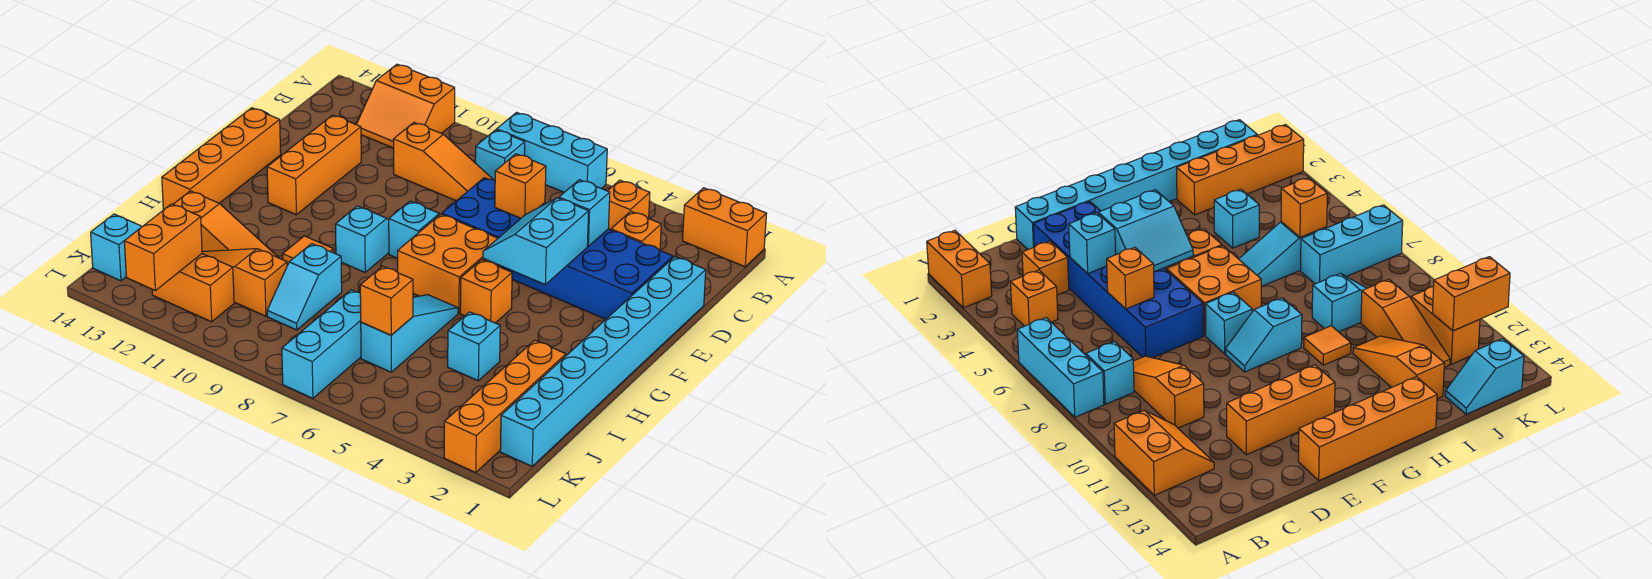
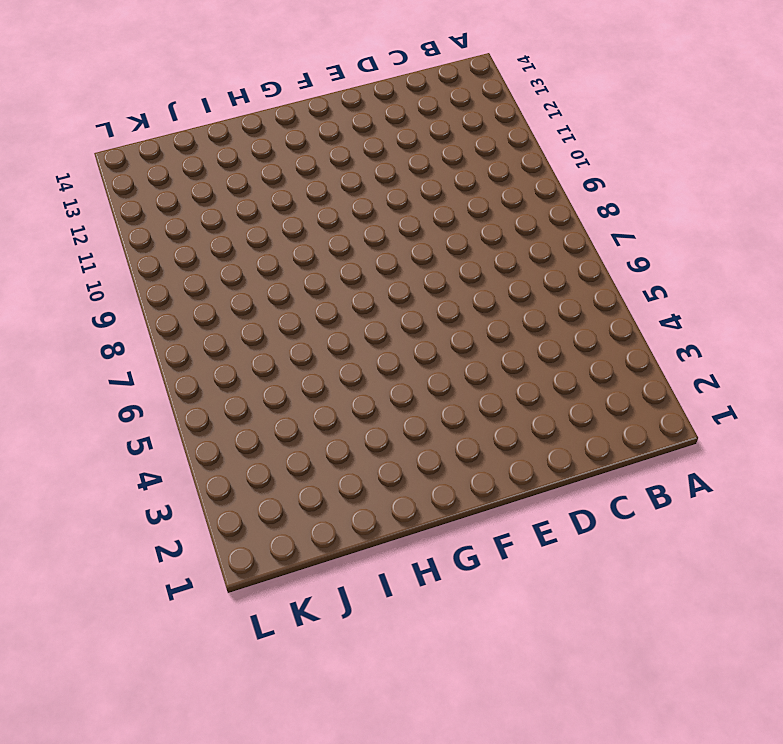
none -> orange 1x2 brick [683,188,767,267]
none -> cyan 1x3 brick [497,112,607,192]
none -> orange 2x2 slope [356,64,455,148]
none -> orange 1x1 brick [608,180,650,230]

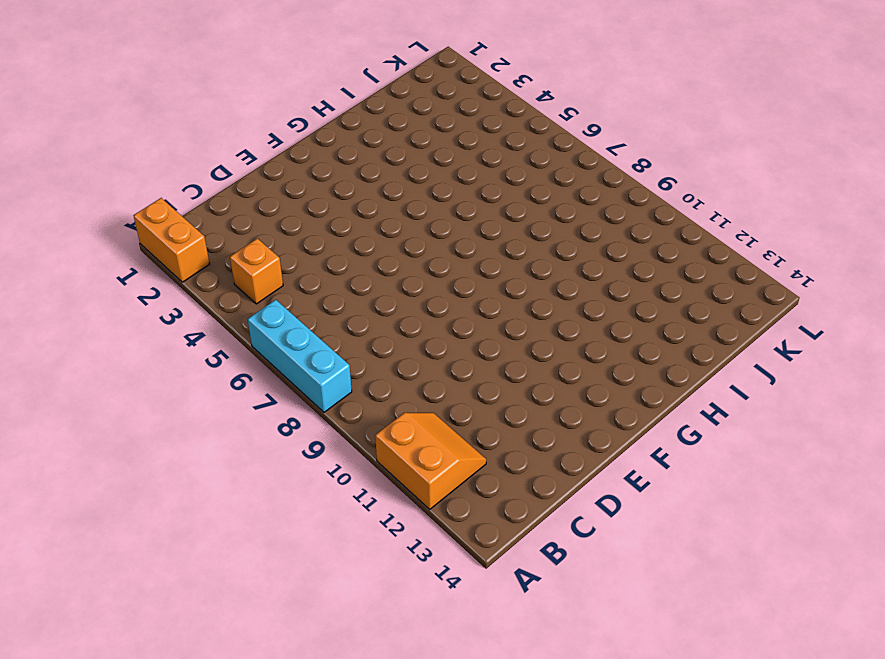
none -> cyan 1x1 brick [475,130,525,180]
none -> orange 1x1 brick [611,212,661,250]
none -> orange 1x3 slope [393,122,494,201]
none -> cyan 1x8 brick [500,257,706,466]

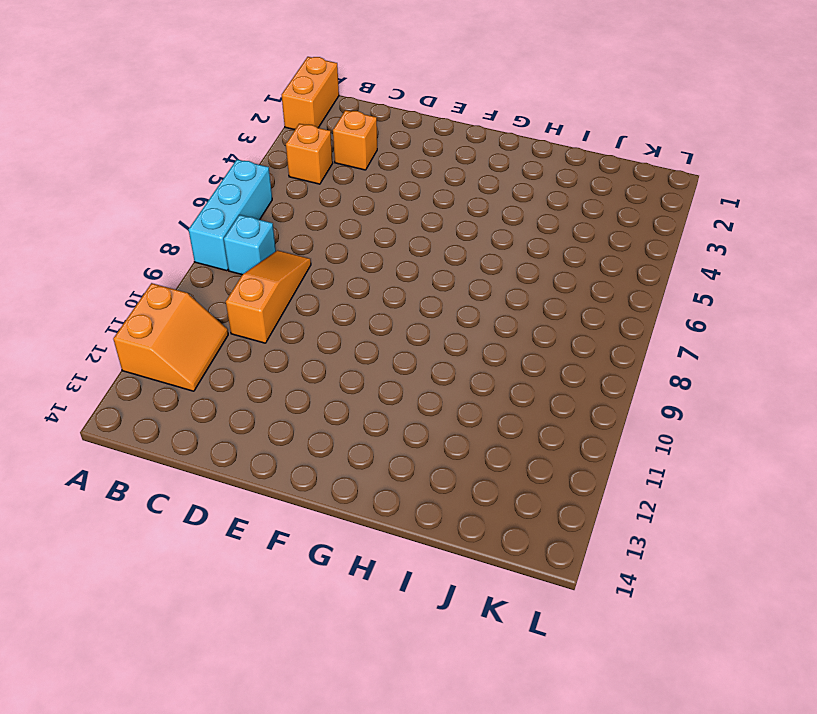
none -> cyan 1x8 brick [500,257,706,466]
none -> blue 2x6 brick [442,178,673,319]
none -> orange 1x3 brick [267,115,361,215]
none -> orange 1x4 brick [162,108,281,210]

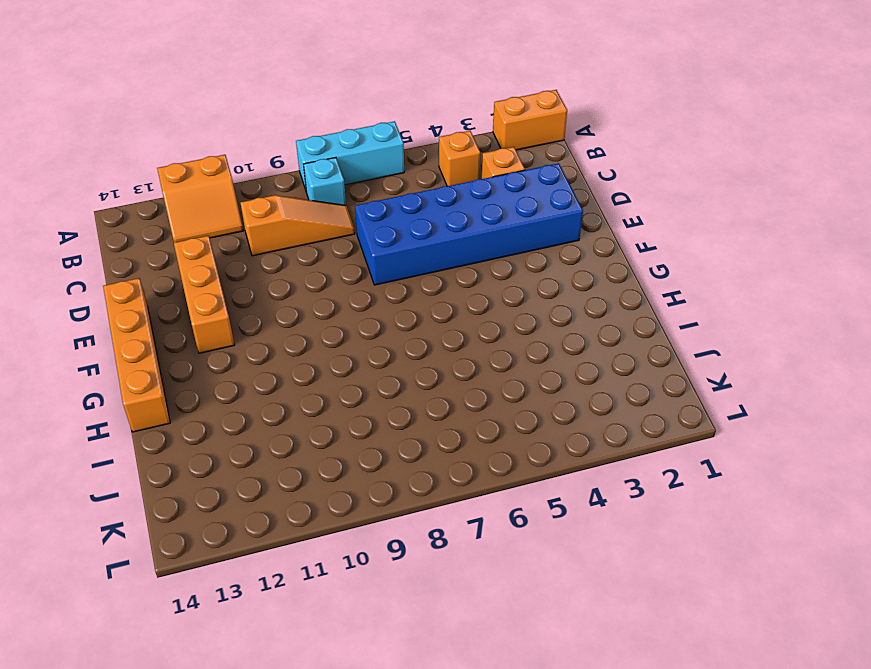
none -> cyan 1x8 brick [500,257,706,466]
none -> orange 2x2 brick [397,214,502,313]
none -> cyan 1x1 brick [389,201,439,258]
none -> cyan 1x2 slope [336,206,389,272]

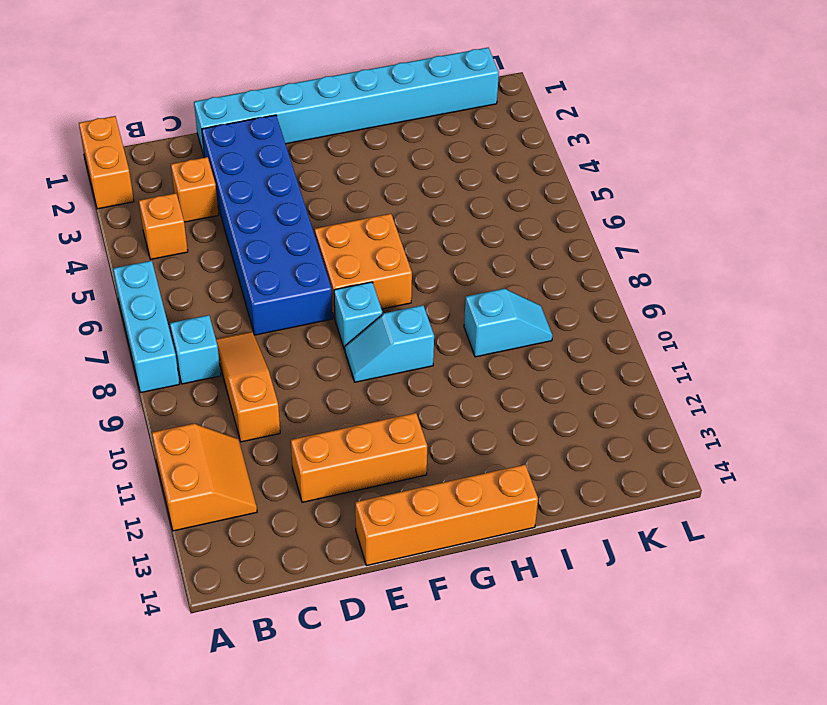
none -> orange 1x1 brick [460,260,512,323]
none -> cyan 1x3 slope [361,295,458,372]
none -> orange 1x1 tile [283,236,333,265]
none -> orange 1x4 brick [444,340,566,473]

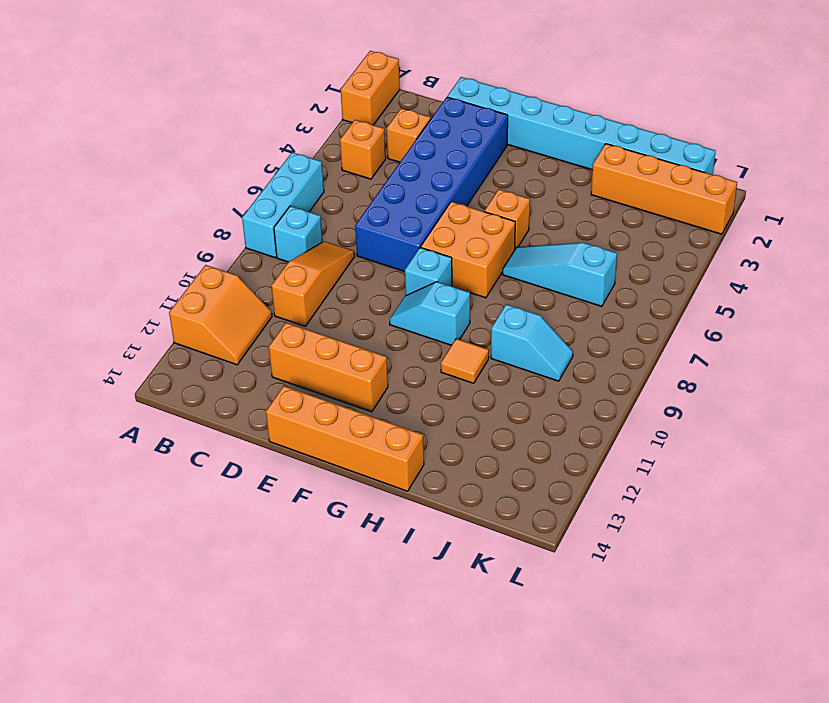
none -> cyan 1x1 brick [448,312,500,381]
none -> orange 1x3 slope [173,191,279,258]
none -> cyan 1x3 brick [282,290,361,398]
none -> orange 1x3 slope [202,249,287,316]

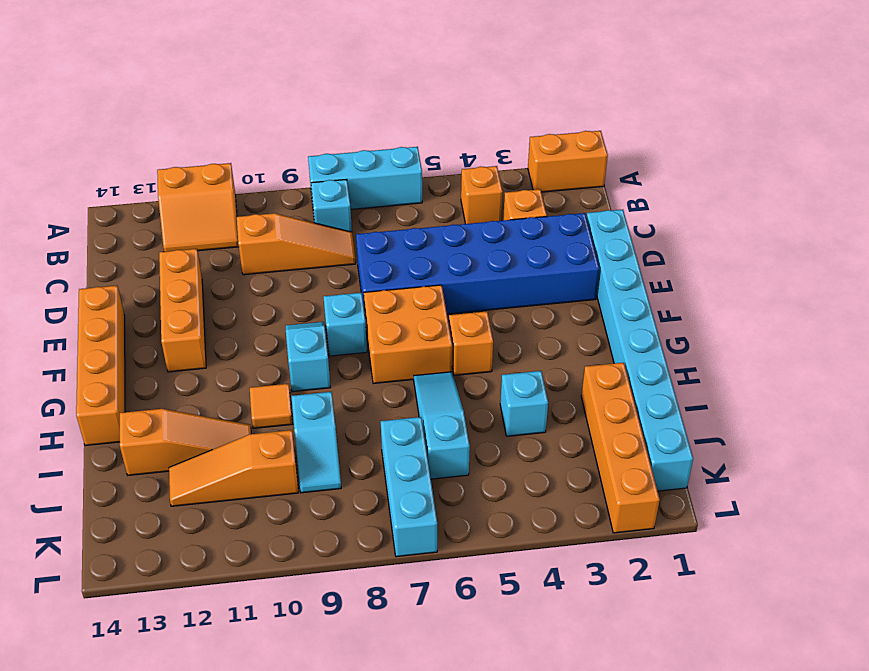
none -> cyan 1x2 slope [91,214,142,281]
none -> orange 1x2 brick [152,254,234,322]
none -> cyan 1x1 brick [559,180,610,246]
none -> orange 1x1 brick [495,154,546,218]

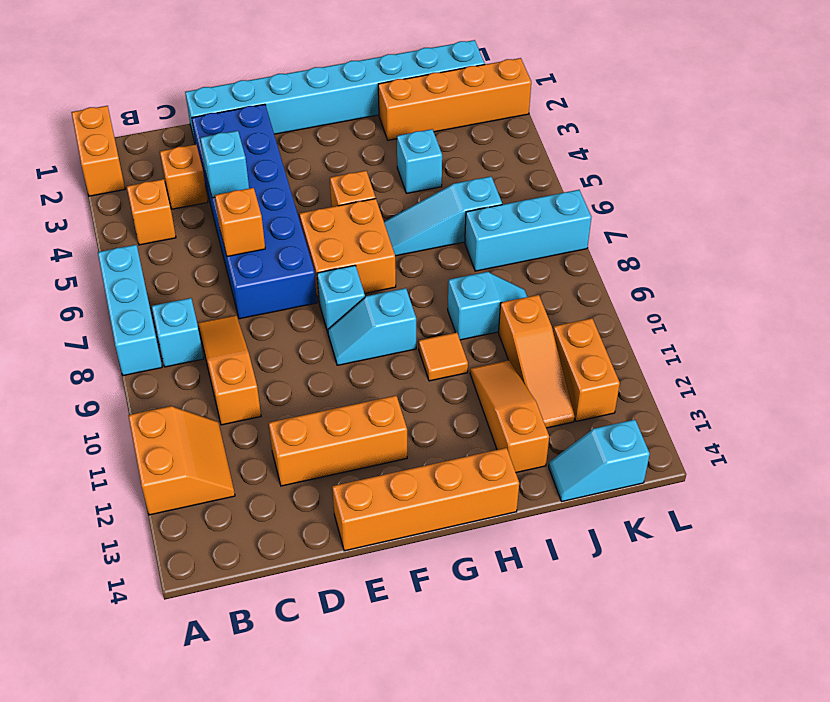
none -> cyan 2x2 slope [483,198,589,284]
none -> orange 1x1 brick [360,266,413,335]
none -> orange 1x2 brick [124,204,202,290]

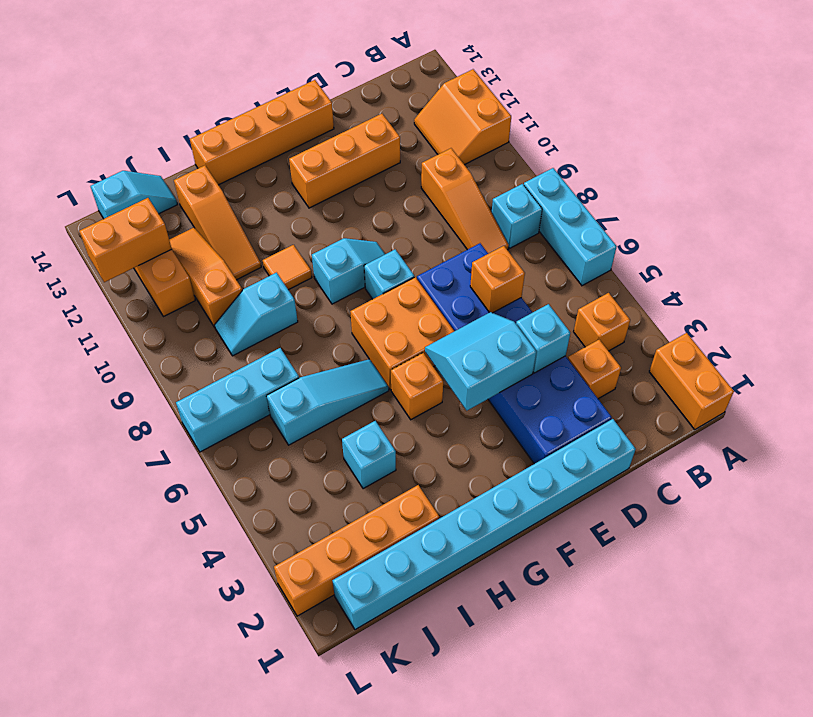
none -> orange 1x1 brick [360,266,413,335]

